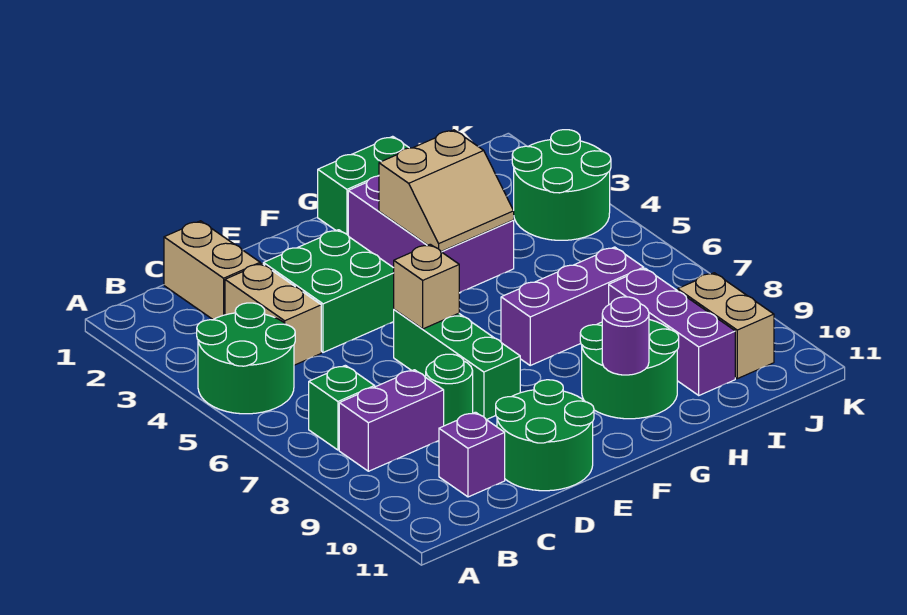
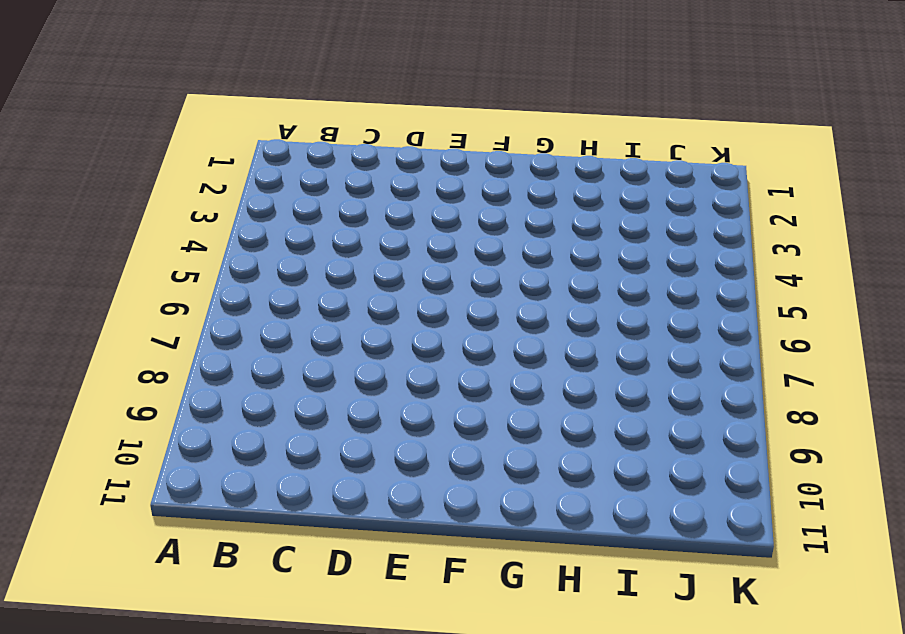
none -> green 2x2 round brick [197,303,295,414]
none -> green 1x1 brick [309,365,375,450]
none -> purple 1x2 brick [339,370,444,471]

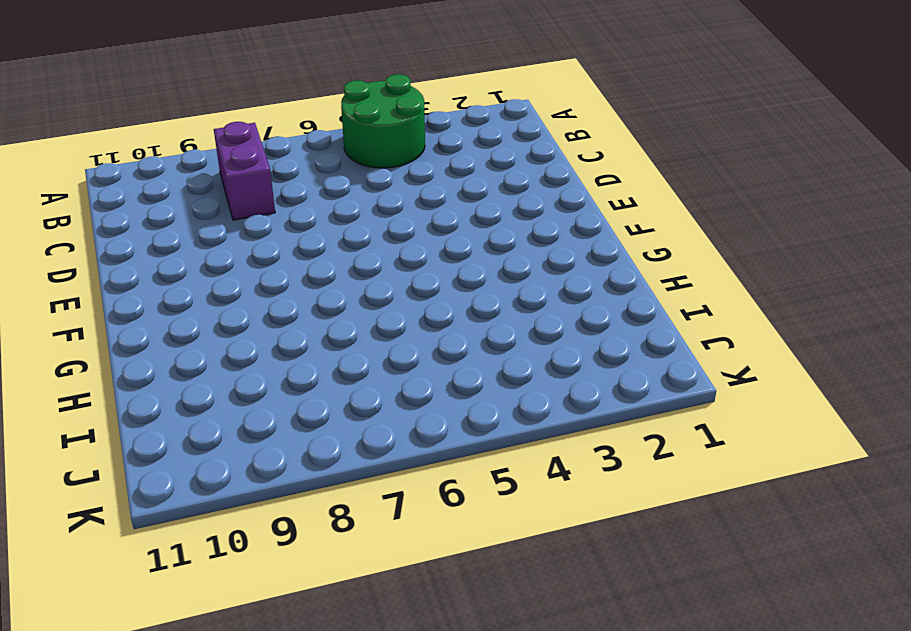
none -> green 1x1 brick [309,365,375,450]
none -> tan 1x2 brick [164,221,260,319]
none -> tan 1x2 brick [225,263,321,365]

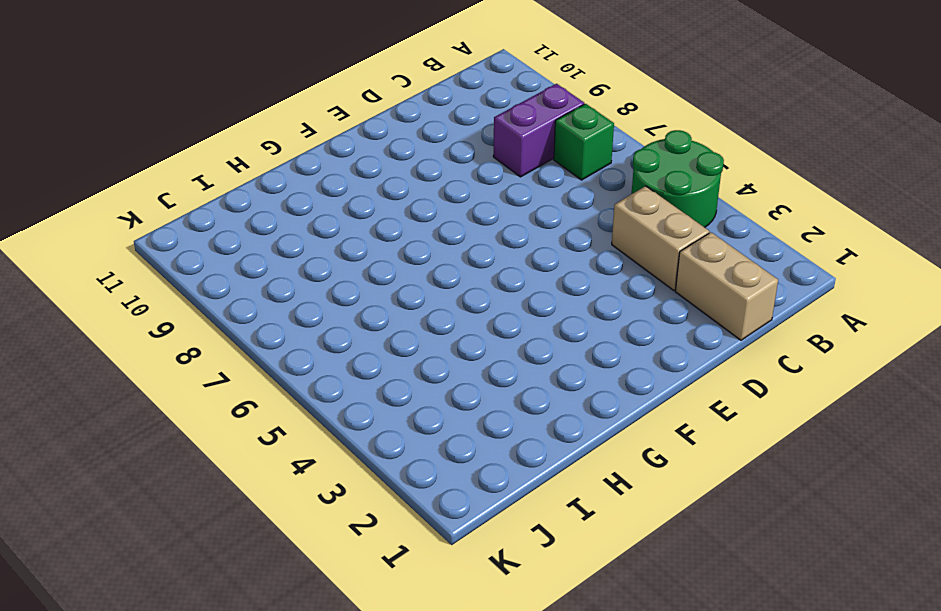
none -> purple 1x1 brick [439,412,505,497]
none -> green 2x2 brick [263,230,394,352]
none -> green 1x1 round brick [426,354,473,426]

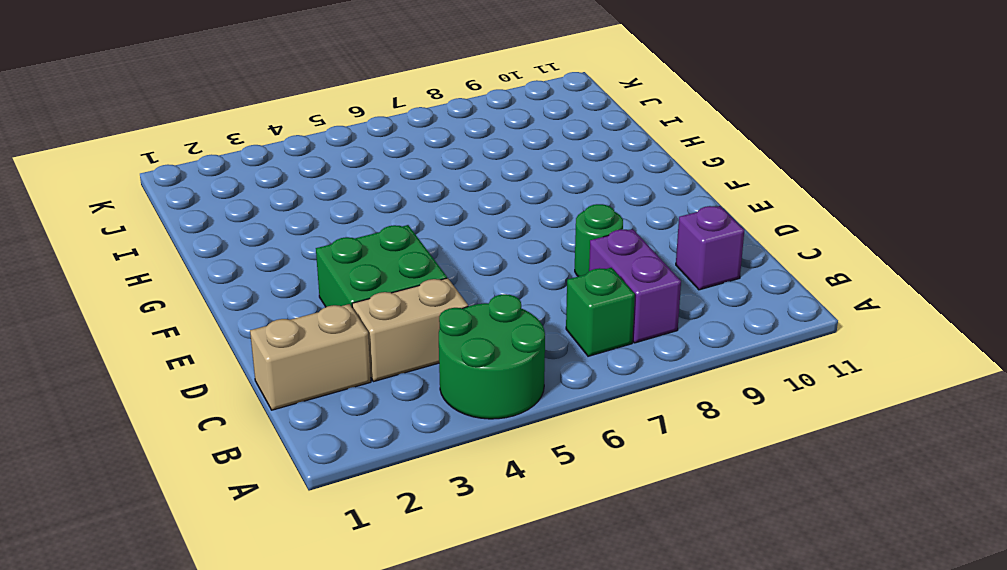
none -> green 2x2 round brick [496,380,594,491]
none -> green 1x3 brick [394,310,520,420]
none -> green 1x2 brick [318,136,409,235]

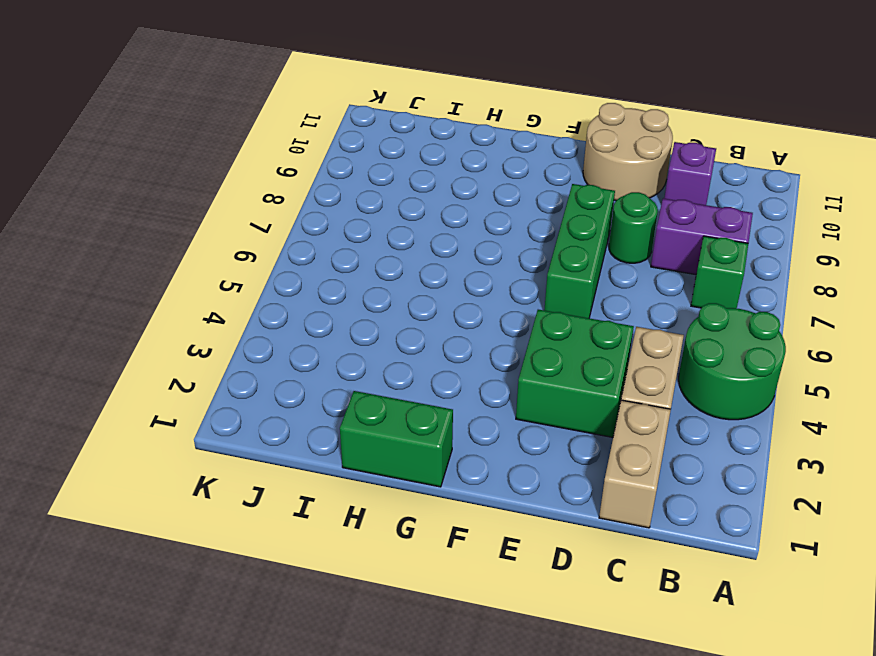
tan 2x2 round brick [583,103,673,201] -> green 2x2 round brick [496,380,594,491]
none -> purple 2x3 brick [348,176,514,293]
none -> purple 1x3 brick [501,247,644,365]
none -> green 2x2 round brick [580,320,679,419]

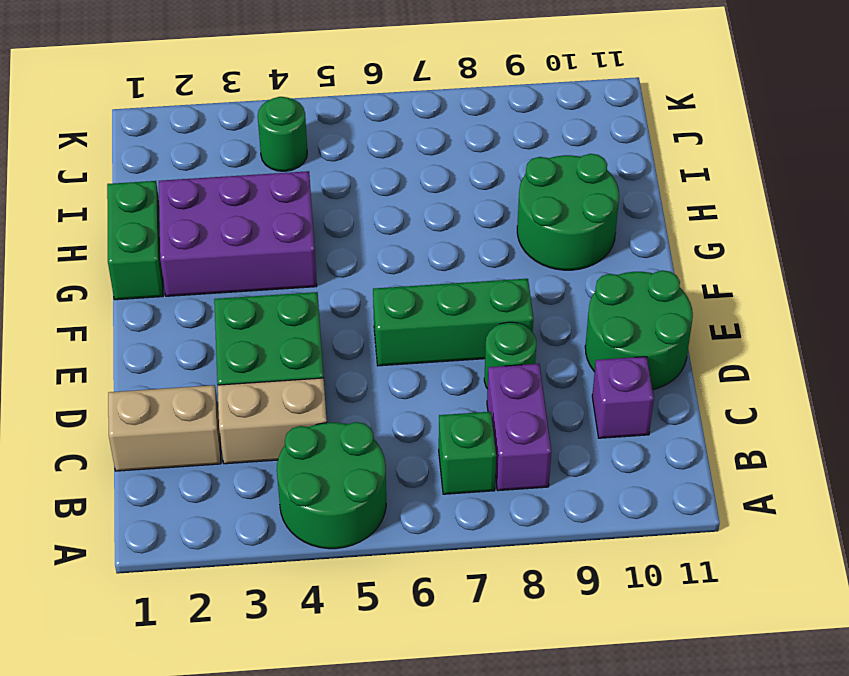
green 1x1 round brick [258,97,307,171] -> green 2x2 round brick [512,130,611,240]
none -> purple 1x3 brick [501,247,644,365]
none -> purple 1x3 brick [609,268,735,395]
none -> tan 1x2 brick [678,273,774,379]

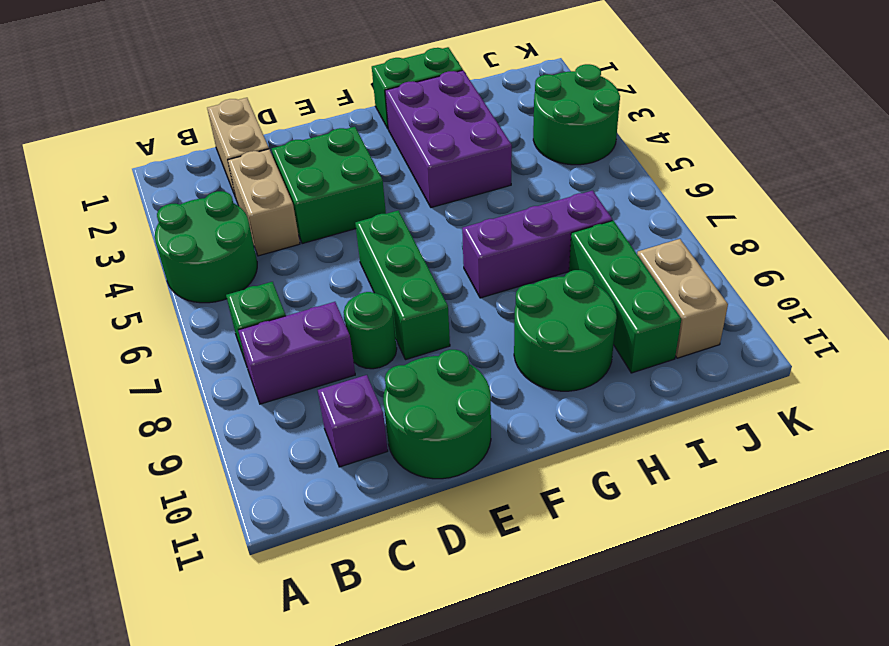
green 1x3 brick [569,221,681,373] -> purple 1x3 brick [609,268,735,395]
none -> tan 1x1 brick [394,244,459,329]
none -> tan 2x2 slope [379,130,514,252]
none -> purple 1x1 round brick [602,297,649,375]

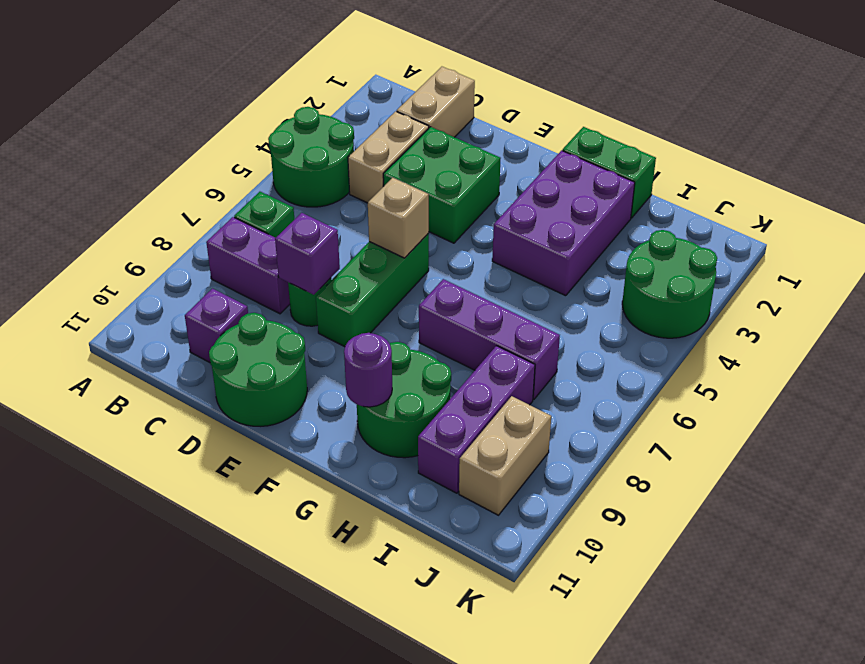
purple 1x1 brick [275,213,340,295] -> none
none -> tan 2x2 slope [379,130,514,252]

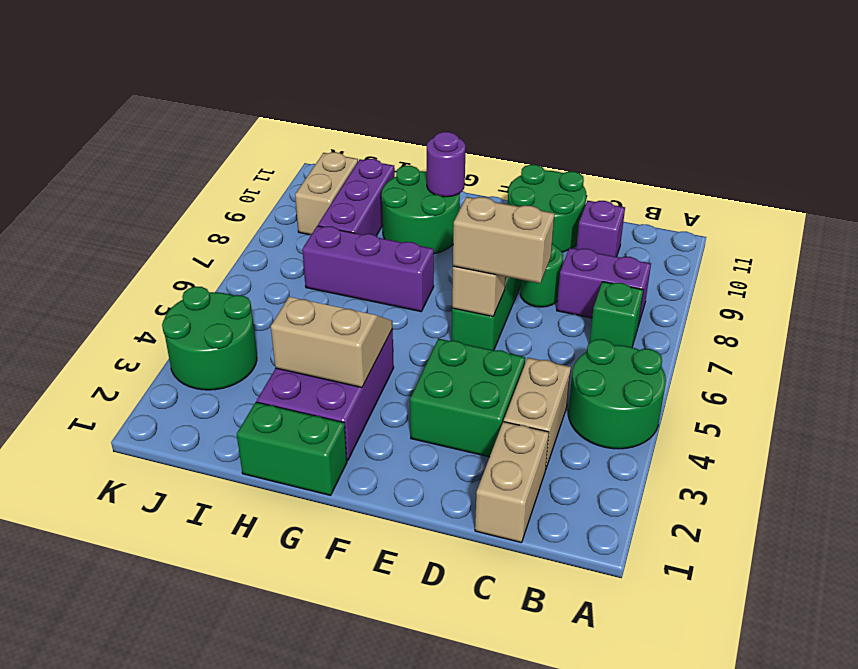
tan 1x2 brick [453,197,554,283] -> none

